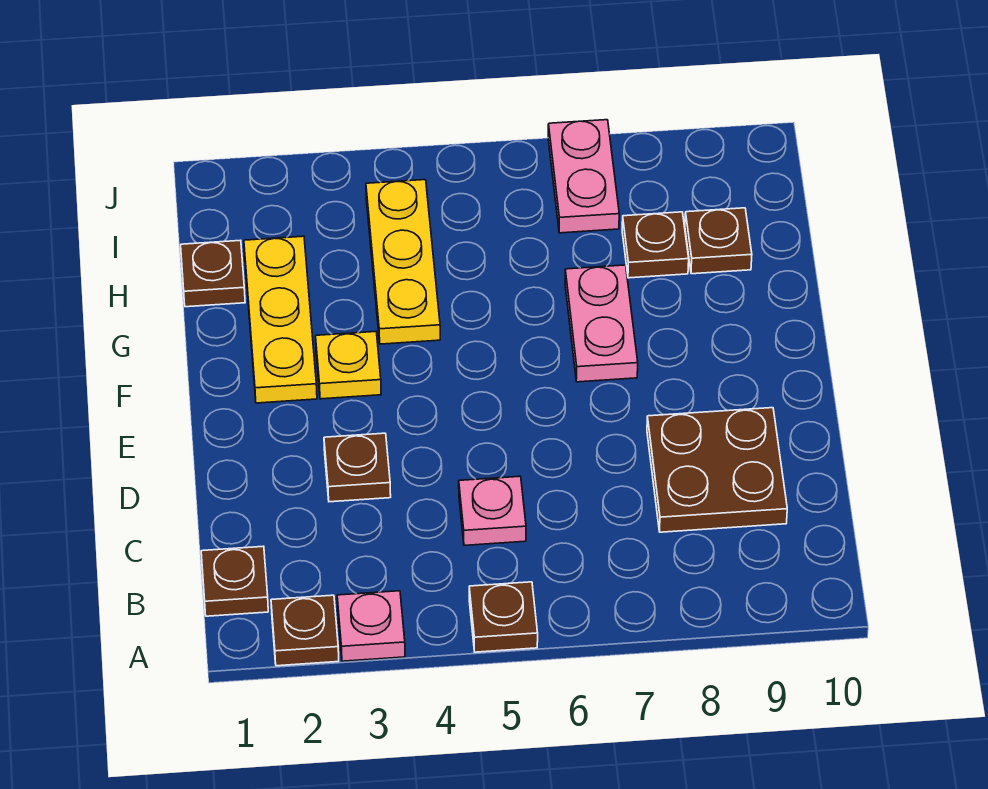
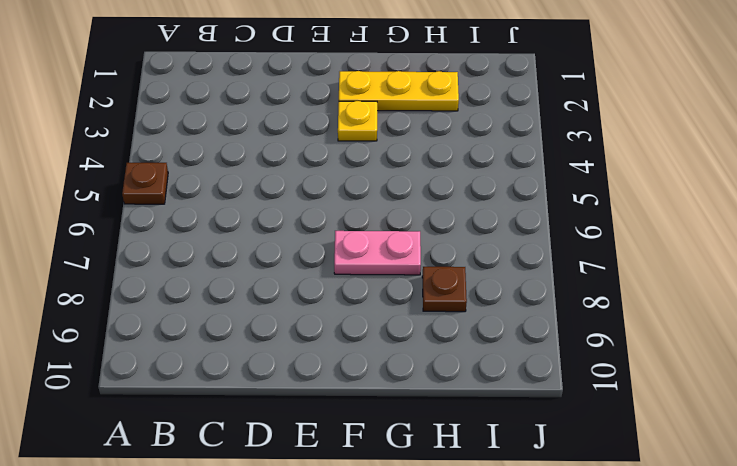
none -> brown 1x1 plate [271,595,339,666]
none -> pink 1x1 plate [337,591,405,661]
none -> brown 1x1 plate [201,546,268,616]

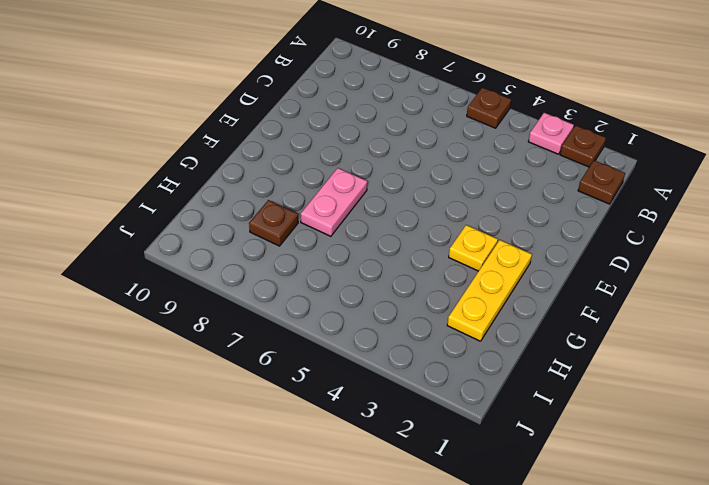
none -> pink 1x1 plate [459,476,526,545]
none -> brown 2x2 plate [647,408,787,532]
none -> brown 1x1 plate [324,433,391,502]

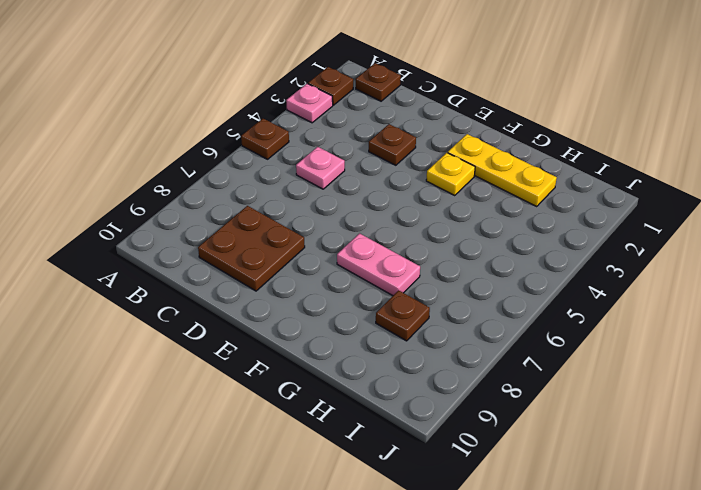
none -> yellow 1x3 plate [366,180,440,344]
none -> brown 1x1 plate [181,240,245,307]
none -> brown 1x1 plate [685,208,752,274]

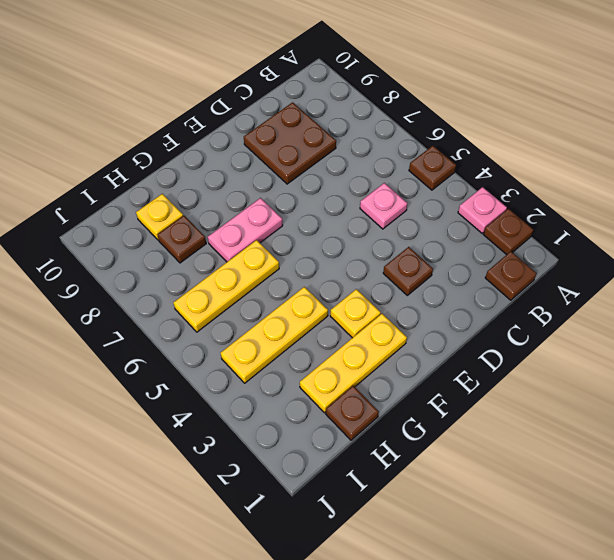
yellow 1x3 plate [173,240,279,332] -> none
yellow 1x1 plate [136,194,183,240] -> brown 1x1 plate [685,208,752,274]
none -> pink 1x2 plate [548,120,619,233]

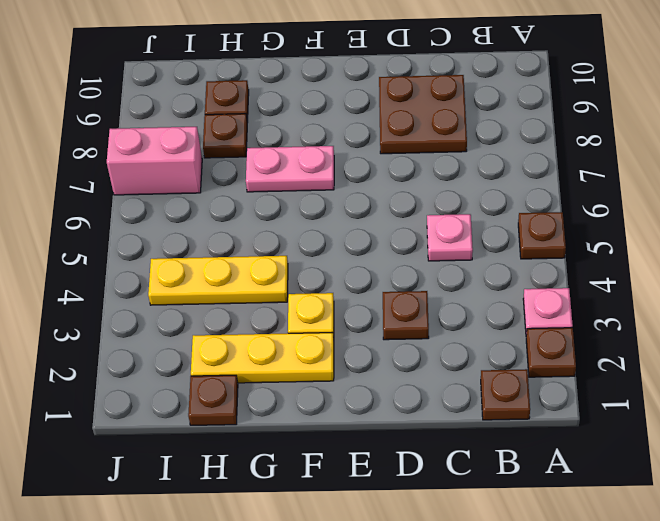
pink 1x2 brick [107,127,202,195] -> pink 1x2 plate [548,120,619,233]

